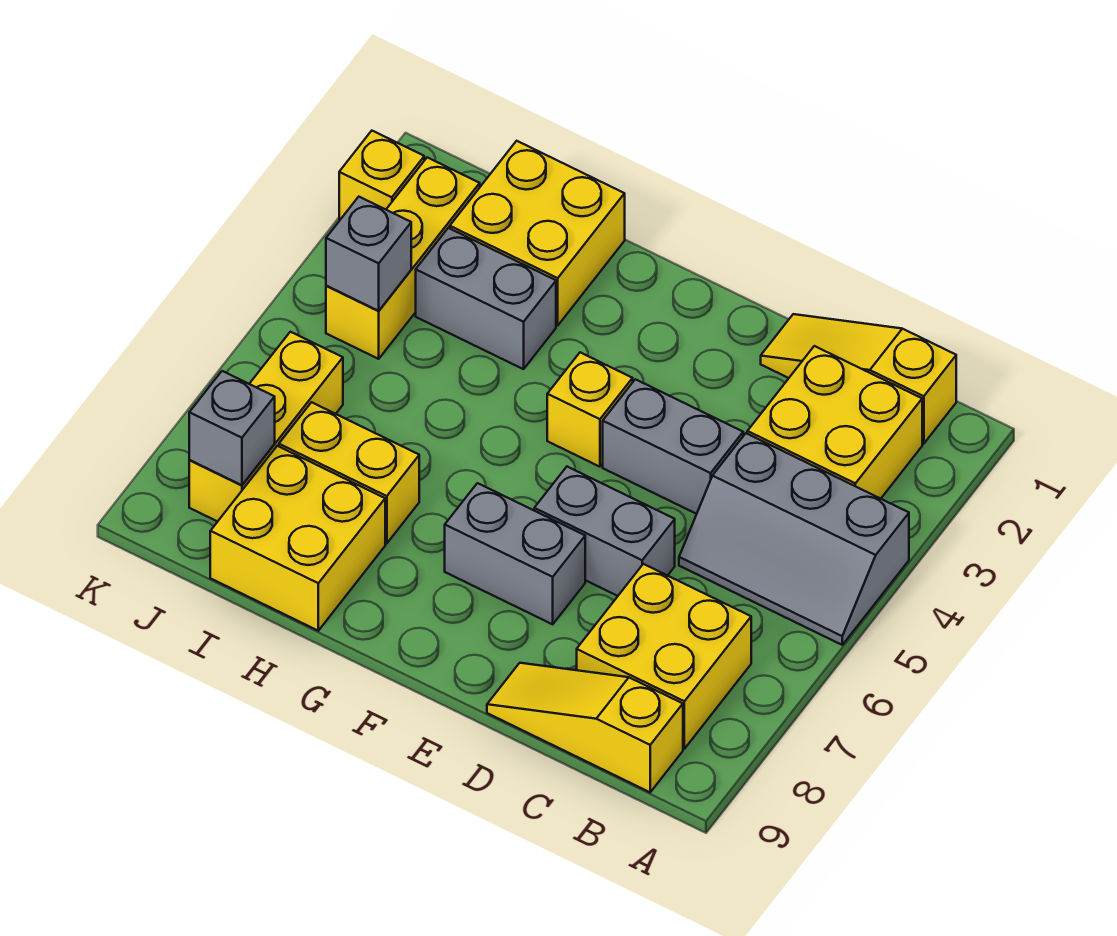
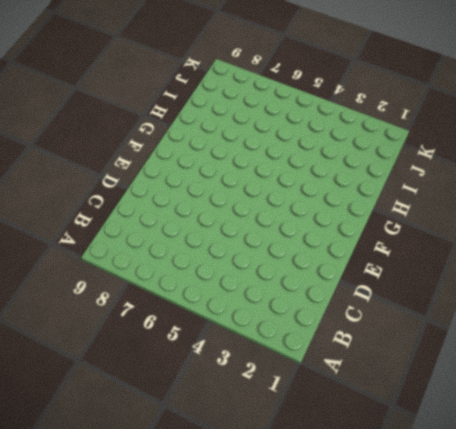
none -> grey 2x3 slope [679,433,909,645]
none -> yellow 1x3 slope [761,314,956,444]
none -> yellow 2x2 brick [747,346,922,499]

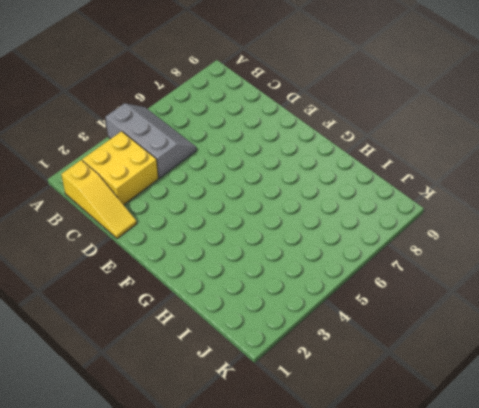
none -> yellow 2x2 brick [577,564,751,749]
none -> yellow 1x3 slope [487,663,683,792]
none -> grey 1x2 brick [603,379,743,514]

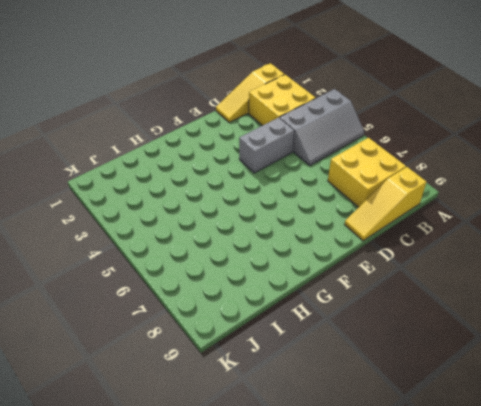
none -> grey 1x2 brick [534,467,675,596]
none -> grey 1x2 brick [445,483,585,624]
none -> yellow 1x1 brick [547,352,633,467]

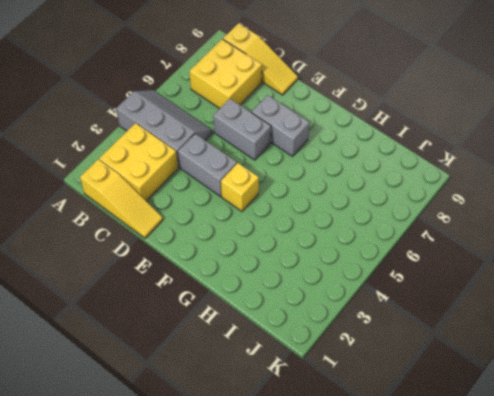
none -> yellow 2x2 brick [450,141,625,326]
none -> grey 1x2 brick [416,228,556,369]
none -> yellow 1x2 brick [279,402,419,544]

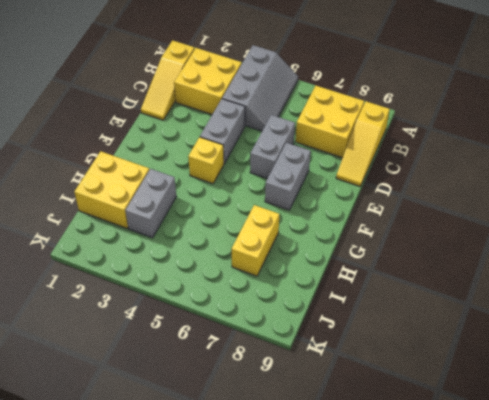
none -> yellow 2x2 brick [210,446,385,631]
none -> yellow 1x3 brick [326,157,480,359]
none -> yellow 1x3 brick [189,332,343,522]

